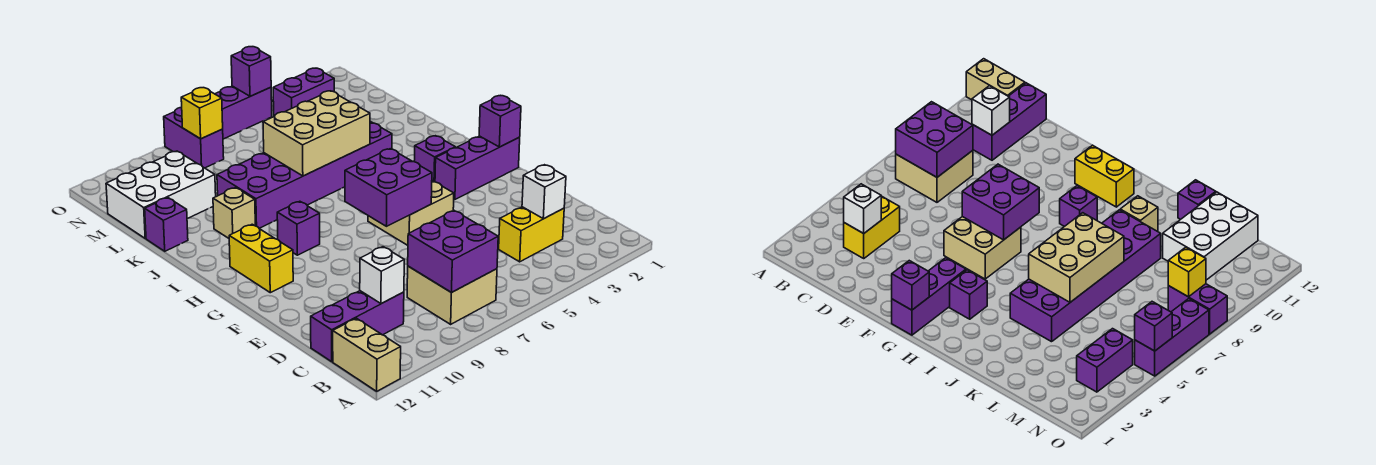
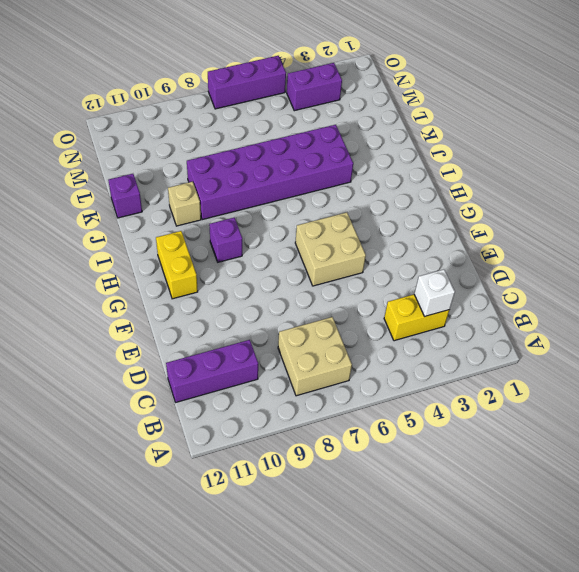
none -> tan 1x2 brick [333,318,401,391]
none -> purple 1x3 brick [435,136,520,199]
none -> purple 1x1 brick [414,136,455,182]

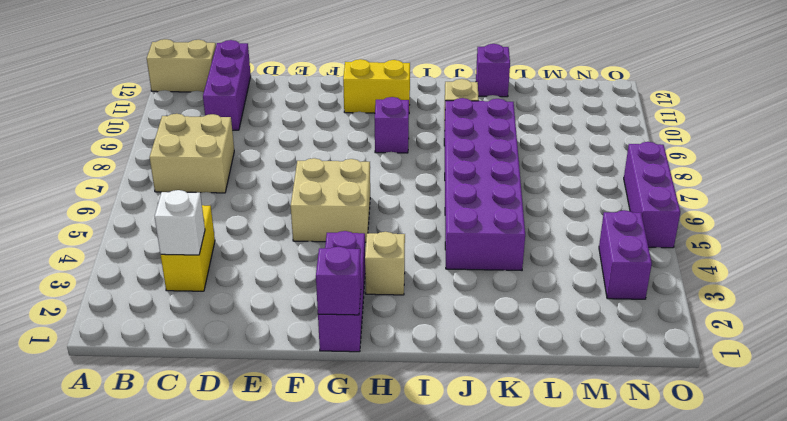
tan 1x1 brick [365,232,405,295] -> purple 1x1 brick [414,136,455,182]
none -> white 2x3 brick [106,151,216,238]
none -> purple 1x2 brick [164,107,224,168]
none -> purple 2x2 brick [408,211,498,293]

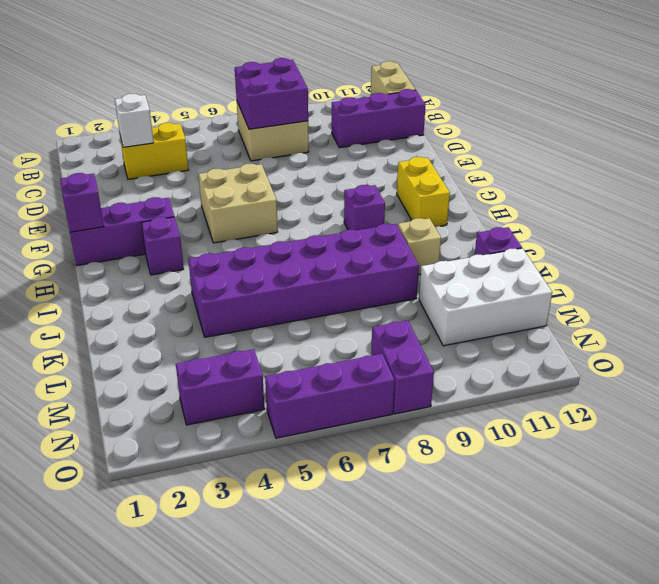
none -> white 1x1 brick [360,247,404,304]
none -> purple 2x2 brick [345,149,432,226]
none -> tan 2x3 brick [263,91,370,176]

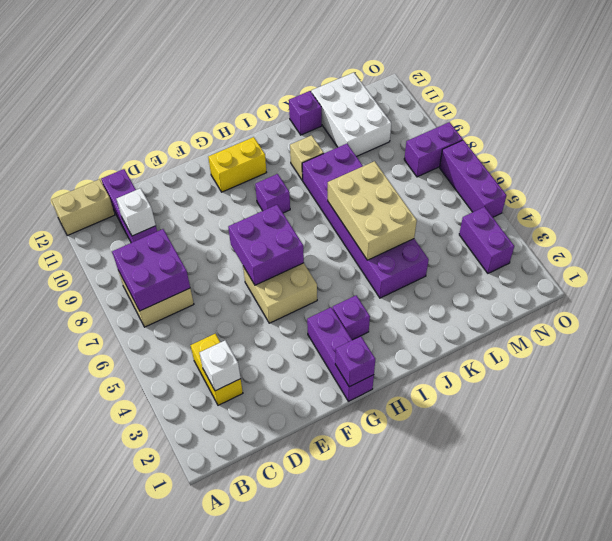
none -> yellow 1x1 brick [181,88,223,139]
none -> purple 1x1 brick [231,47,271,96]

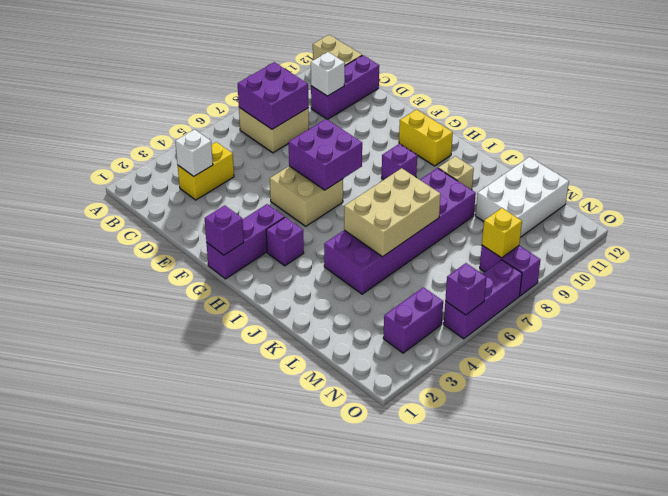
none -> purple 1x1 brick [145,198,188,251]

